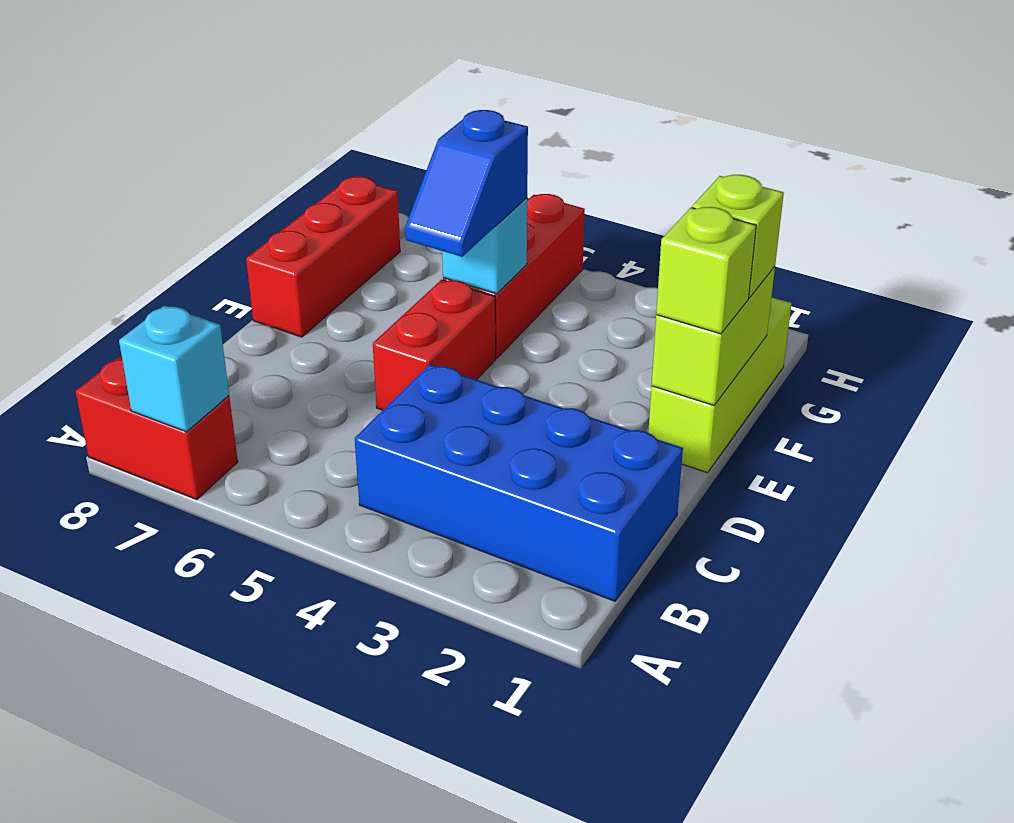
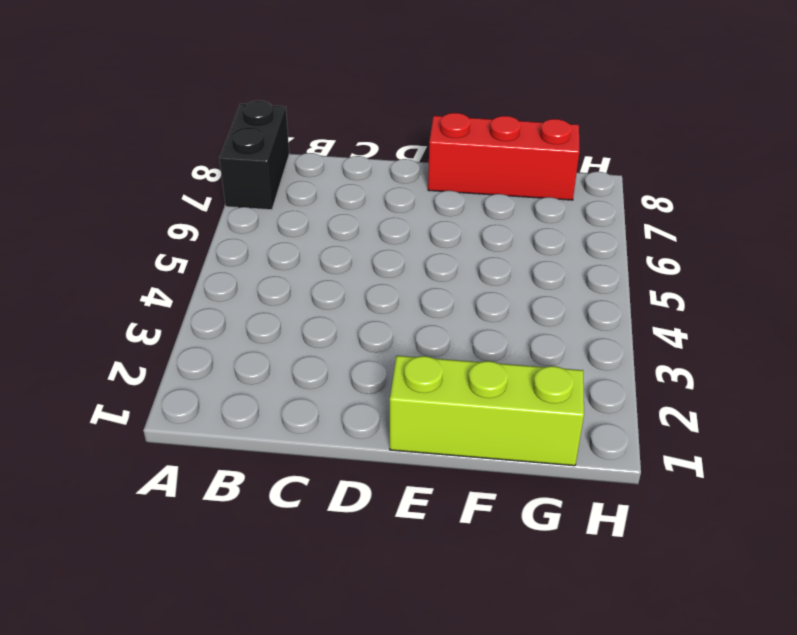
black 1x2 brick [220,101,289,210] -> red 1x2 brick [75,357,238,499]
none -> blue 2x4 brick [355,364,683,601]
none -> red 1x2 brick [373,280,496,410]
none -> red 1x3 brick [443,194,585,358]

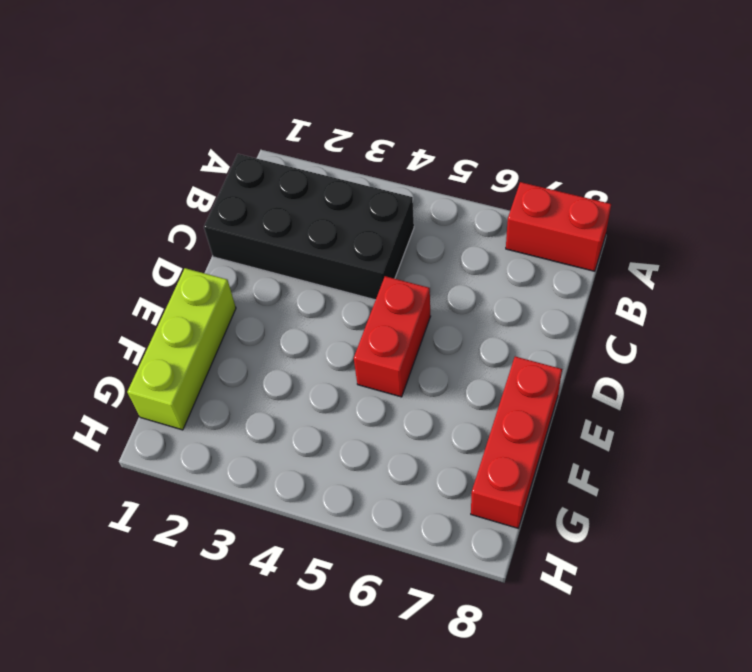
black 2x4 brick [204,154,414,300] -> blue 2x4 brick [355,364,683,601]
none -> red 1x3 brick [443,194,585,358]
none -> cyan 1x1 brick [119,306,229,432]
none -> lime 1x2 brick [652,267,775,405]

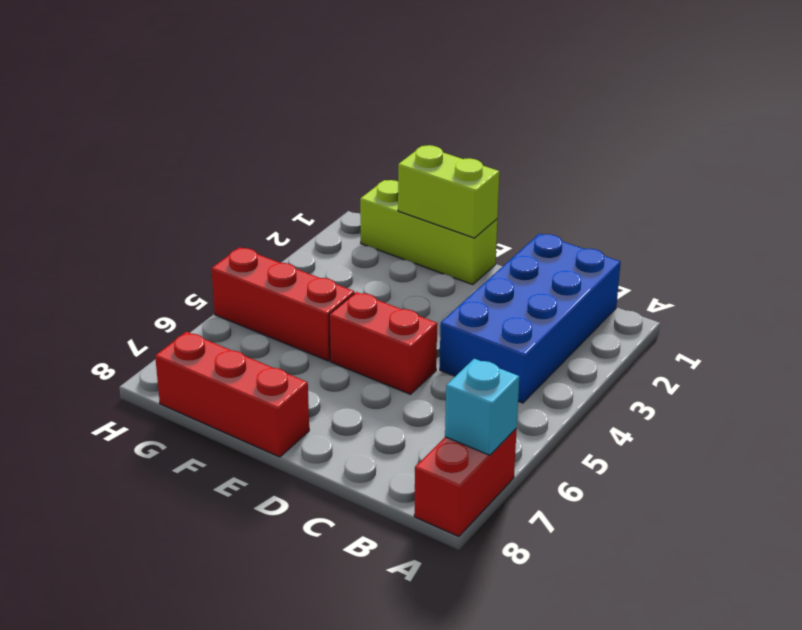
none -> cyan 1x1 brick [442,198,527,294]
none -> lime 1x1 brick [656,207,756,334]
none -> blue 1x2 slope [405,110,528,257]

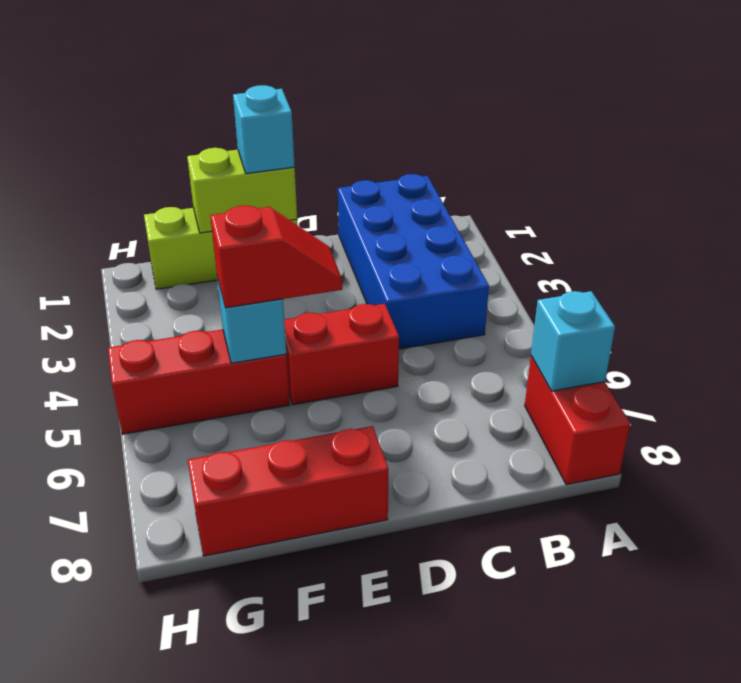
cyan 1x1 brick [233,85,295,174] -> lime 1x1 brick [656,207,756,334]
red 1x2 slope [210,205,342,308] -> blue 1x2 slope [405,110,528,257]
none -> lime 1x1 brick [692,175,784,298]

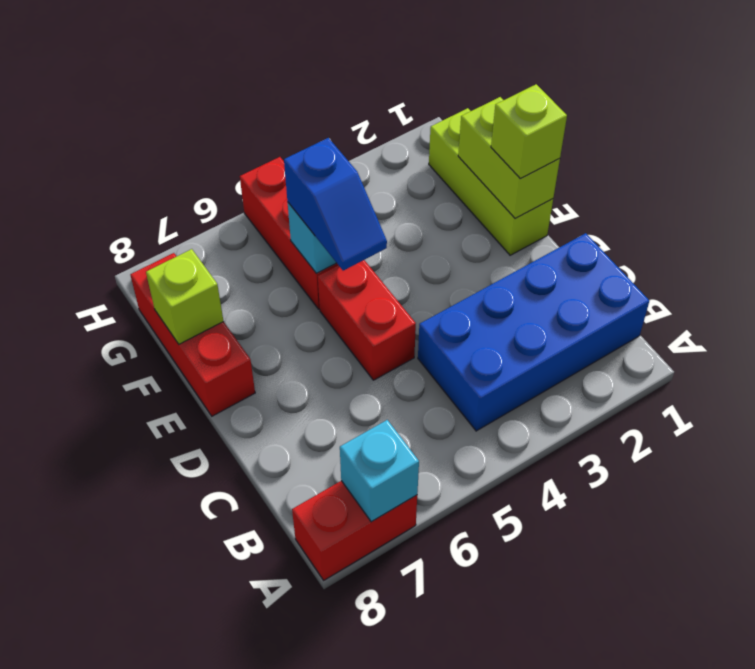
lime 1x1 brick [146,249,224,344] -> lime 1x1 brick moved to [692,175,784,298]

